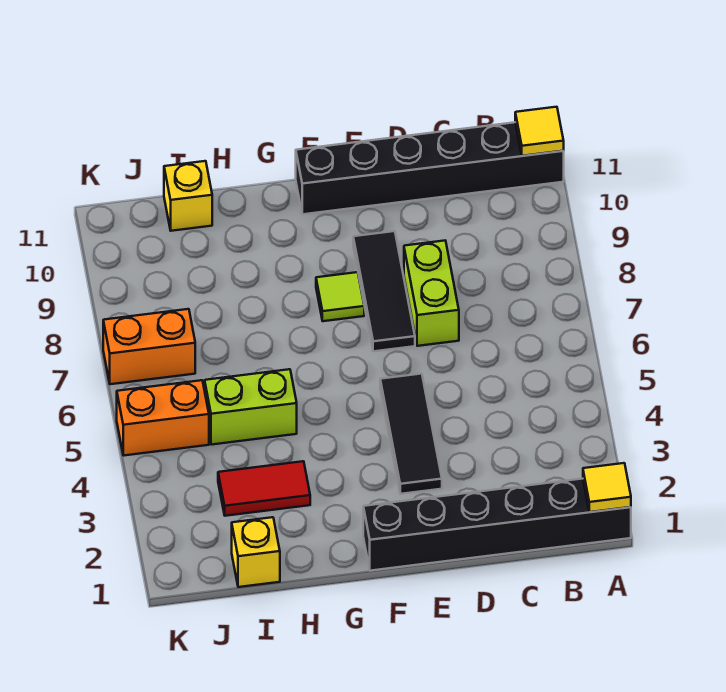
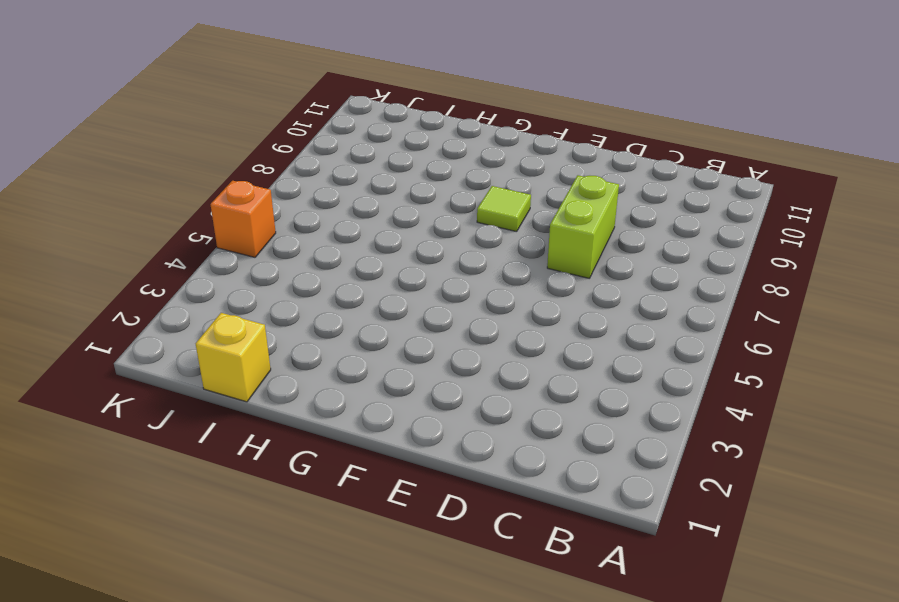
orange 1x1 brick [210,181,276,257] -> orange 1x2 brick [117,380,209,456]
none -> black 1x6 brick [363,479,631,571]
none -> black 1x6 brick [296,122,564,214]
none -> black 1x3 tile [380,374,442,494]

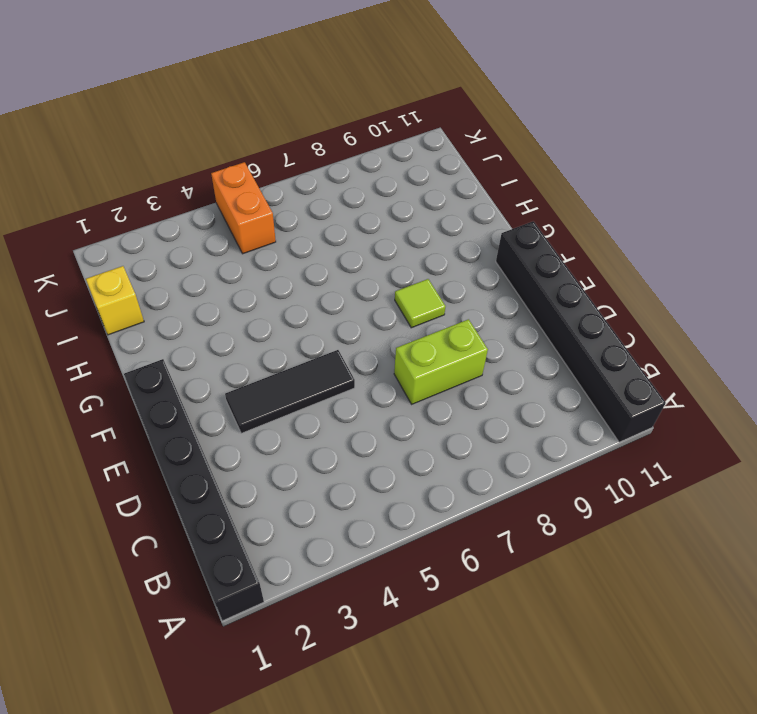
none -> black 1x3 tile [353,231,415,351]
none -> red 1x2 tile [218,461,310,516]
none -> lime 1x2 brick [205,369,297,445]

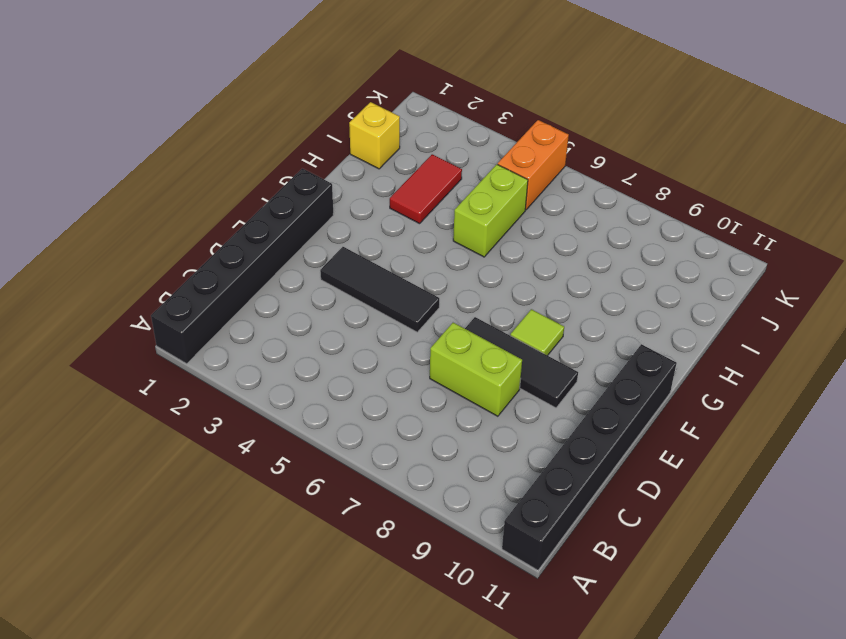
none -> yellow 1x1 brick [164,161,212,231]
none -> orange 1x2 brick [103,309,195,384]
none -> yellow 1x1 tile [583,463,631,512]

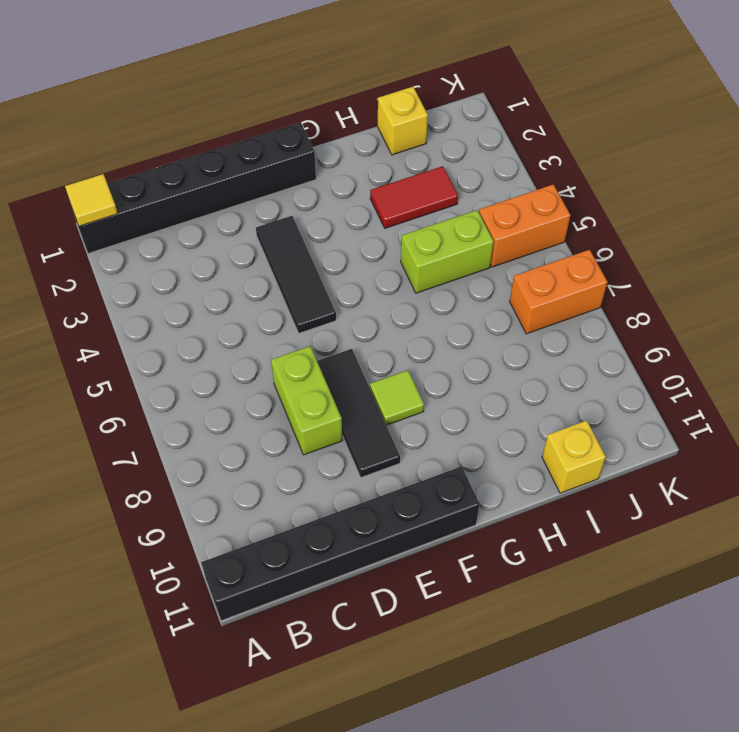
none -> yellow 1x1 tile [515,107,564,156]

